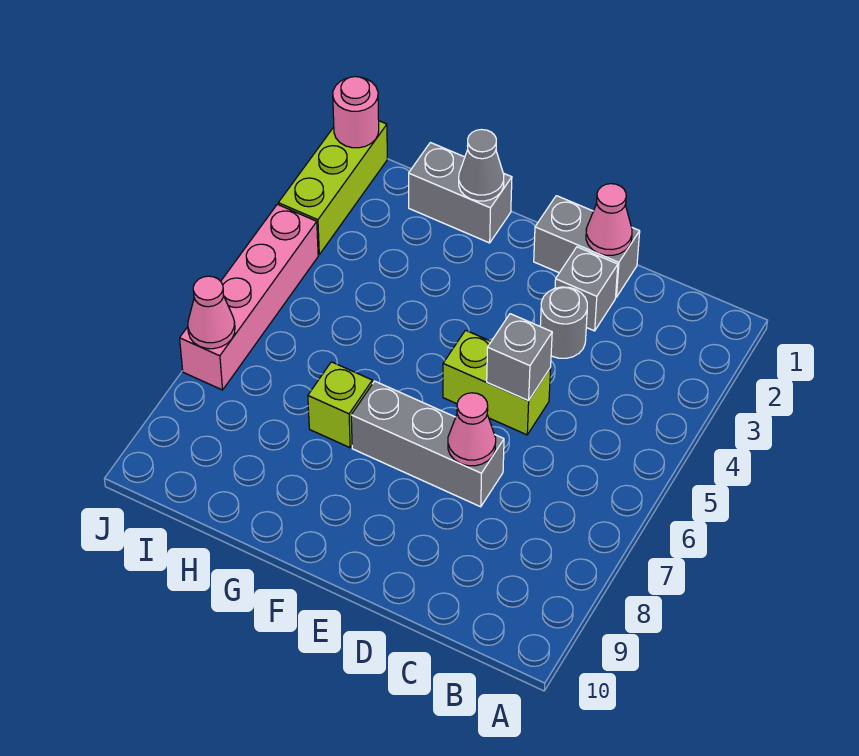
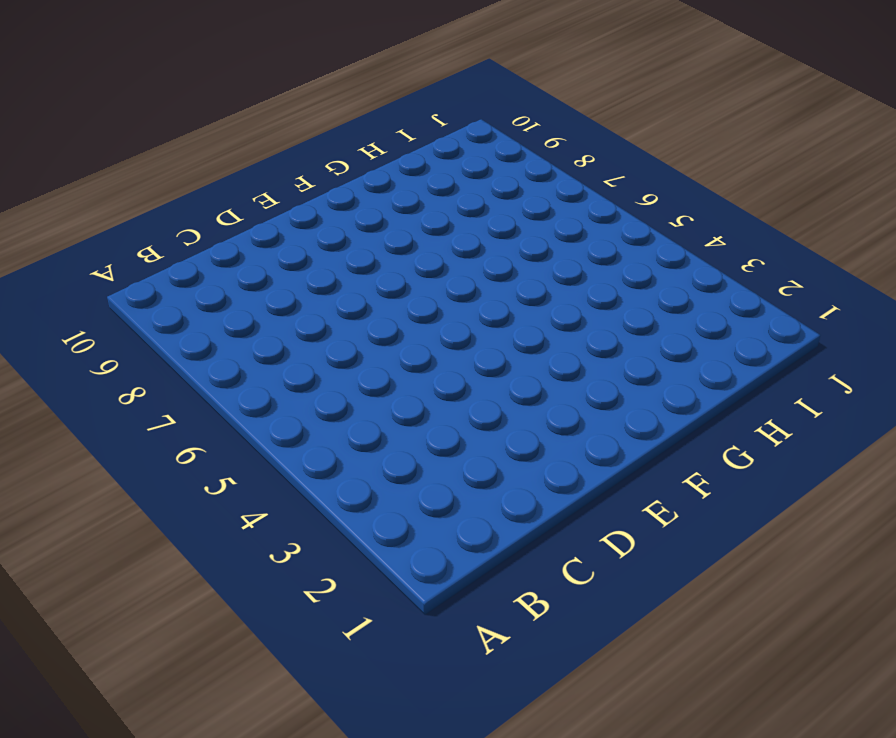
none -> grey 1x2 brick [534,196,640,297]
none -> grey 1x1 brick [555,247,618,331]
none -> grey 1x1 round brick [540,287,587,358]

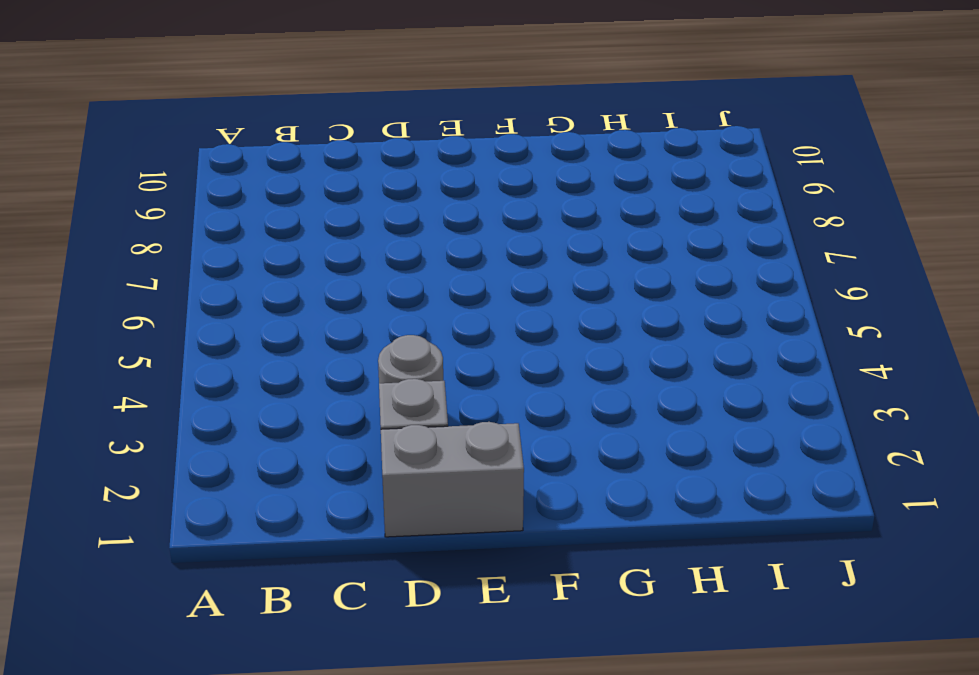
none -> lime 1x2 brick [443,330,551,435]
none -> grey 1x3 brick [351,381,504,507]
none -> grey 1x2 brick [409,143,512,243]

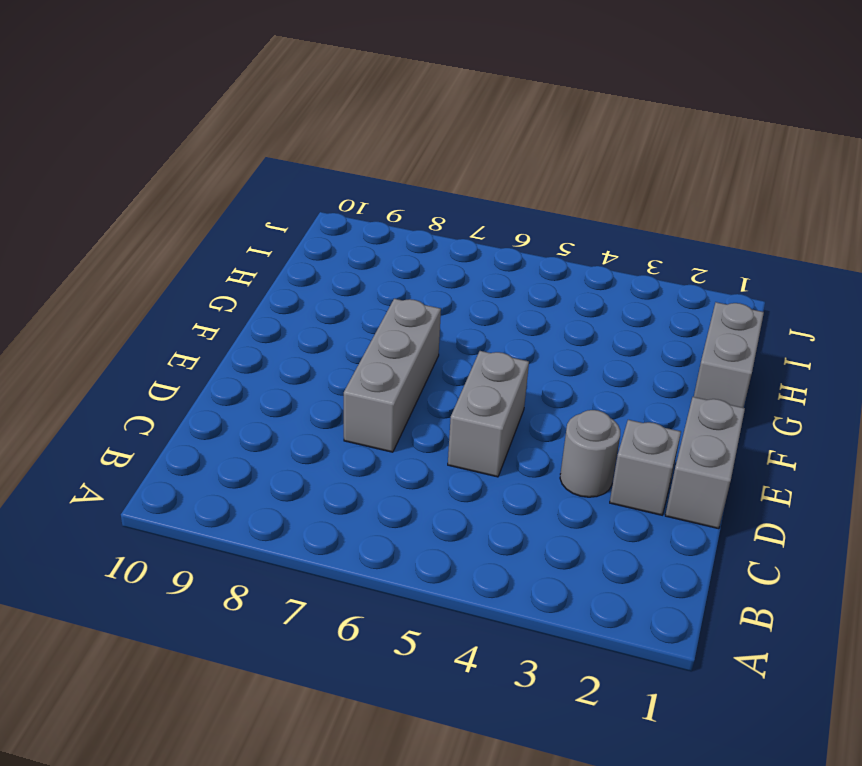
grey 1x2 brick [448,351,529,477] -> lime 1x2 brick [443,330,551,435]
none -> lime 1x1 brick [308,362,372,448]
none -> lime 1x3 brick [278,121,387,255]
none -> pink 1x4 brick [180,204,318,390]

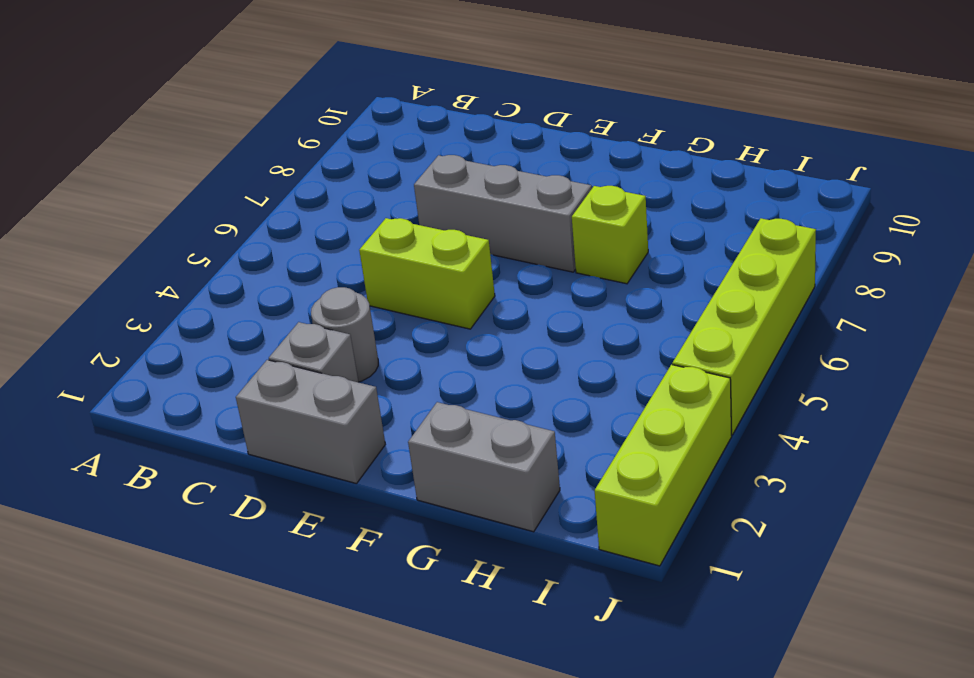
lime 1x4 brick [672,218,816,435] -> pink 1x4 brick [180,204,318,390]
none -> pink 1x1 cone [586,184,632,255]
none -> grey 1x1 brick [487,314,552,401]
none -> pink 1x1 cone [448,393,496,466]

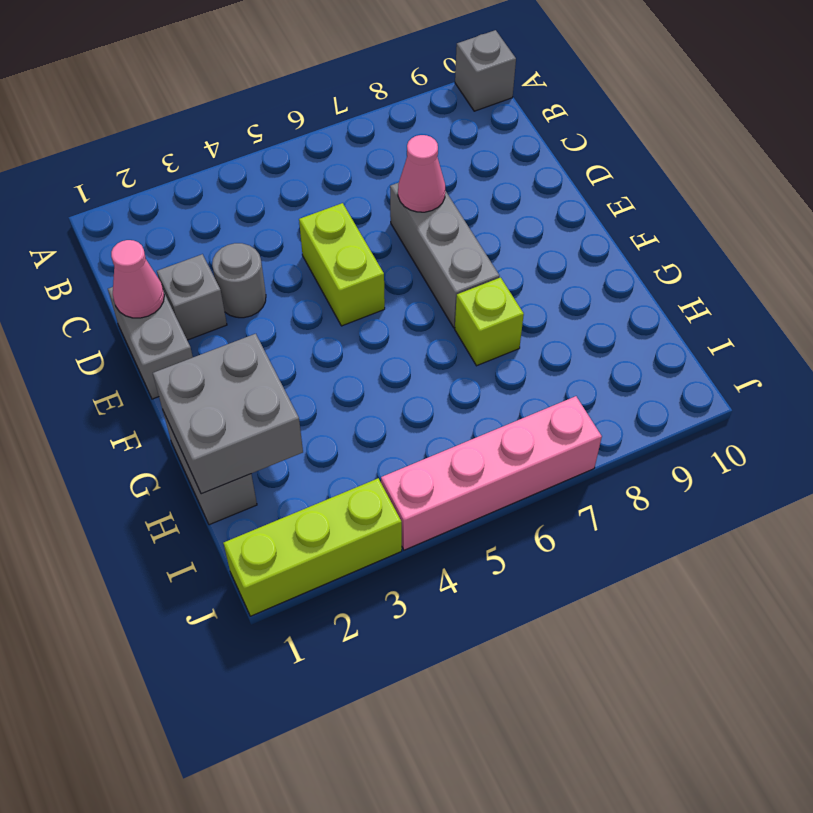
grey 1x1 brick [455,30,516,111] -> grey 1x1 brick moved to [487,314,552,401]
grey 2x2 brick [153,334,303,494] -> grey 1x1 cone [459,130,504,201]
none -> pink 1x1 round brick [333,77,379,148]
none -> pink 1x1 cone [188,276,235,349]

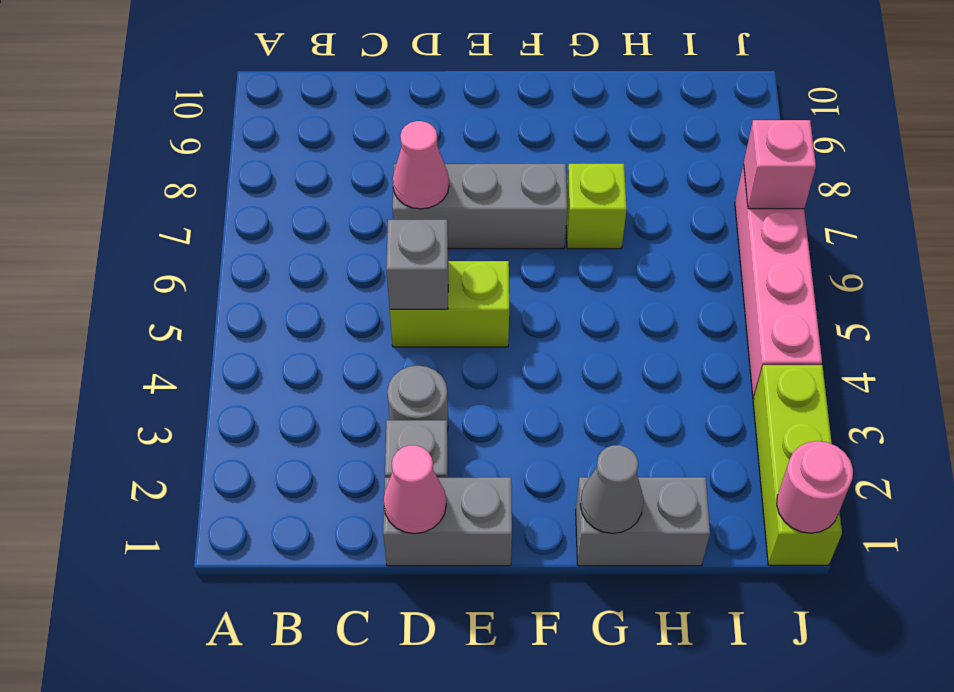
pink 1x1 brick [744,120,816,209] -> pink 1x1 cone [188,276,235,349]

